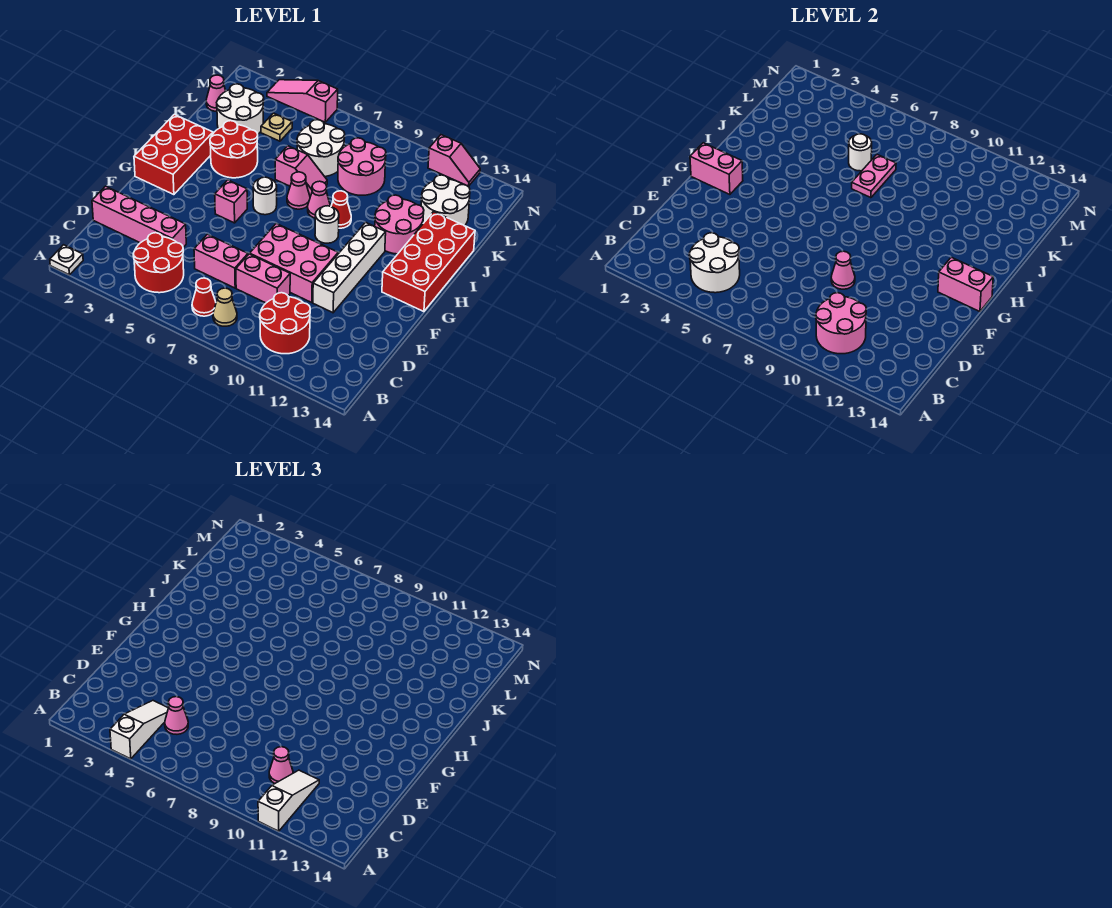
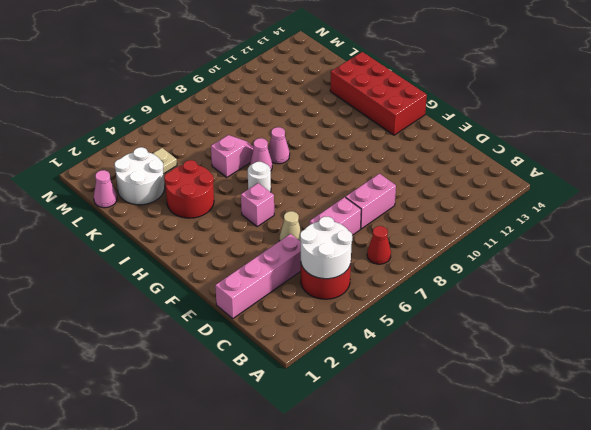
tan 1x1 cone [280,211,301,241] -> tan 1x1 cone moved to [213,288,237,326]
none -> white 1x1 plate [50,245,83,275]
none -> red 2x2 round brick [260,293,310,354]
none -> pink 2x3 brick [250,224,338,303]
none -> white 1x4 brick [313,222,386,313]

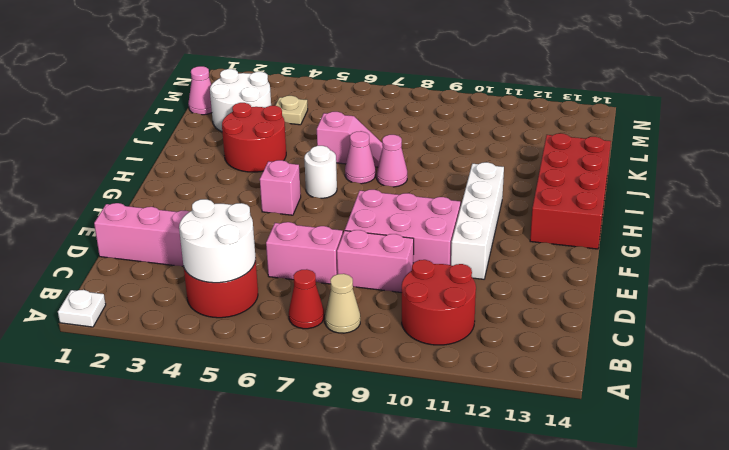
none -> red 2x3 brick [134,114,213,195]
none -> white 1x1 round brick [315,206,339,243]
none -> red 1x1 cone [331,191,351,228]
none -> pink 2x2 round brick [375,195,424,254]

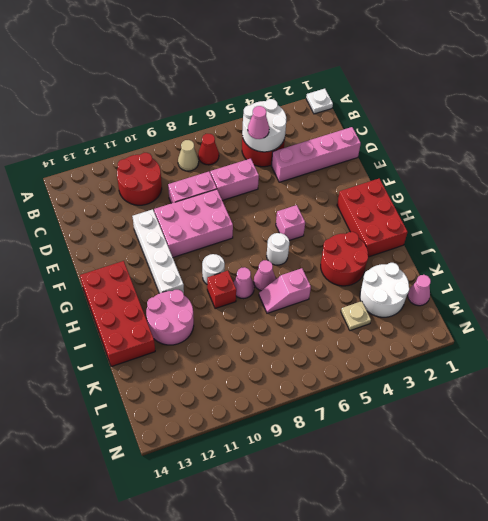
red 1x1 brick [207,271,236,309] -> red 1x1 cone [331,191,351,228]
none -> white 2x2 round brick [297,120,345,177]
none -> pink 2x2 round brick [338,138,386,195]
none -> white 2x2 round brick [421,175,470,226]
none -> pink 1x3 slope [267,80,338,122]

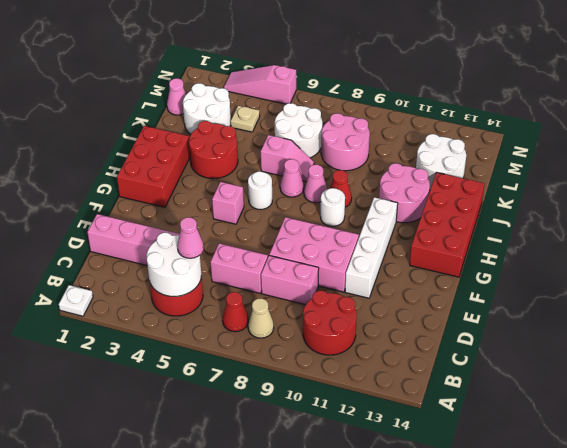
none -> pink 1x2 slope [428,135,480,186]
none -> pink 2x2 round brick [816,293,866,354]
none -> pink 1x1 cone [831,251,855,289]
none -> pink 1x2 brick [690,143,743,195]

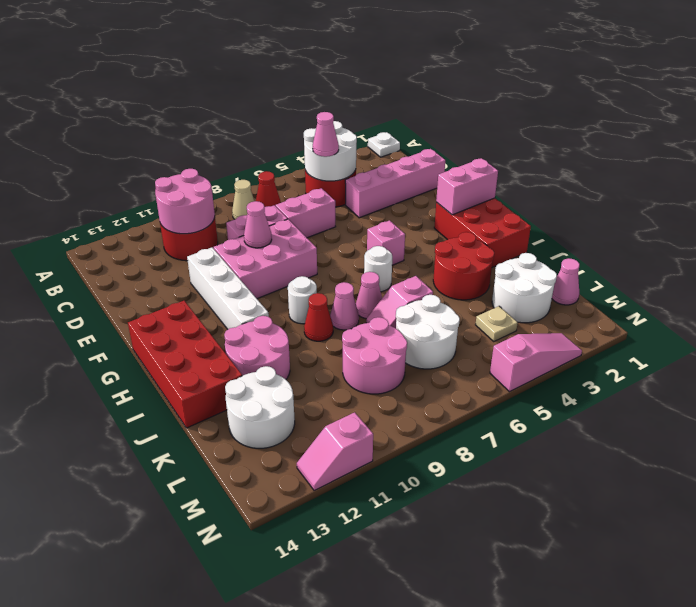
none -> pink 1x2 brick [938,257,993,312]
none -> pink 1x2 plate [852,155,896,198]
none -> white 1x1 round brick [849,134,872,171]
none -> white 1x3 slope [110,701,168,759]

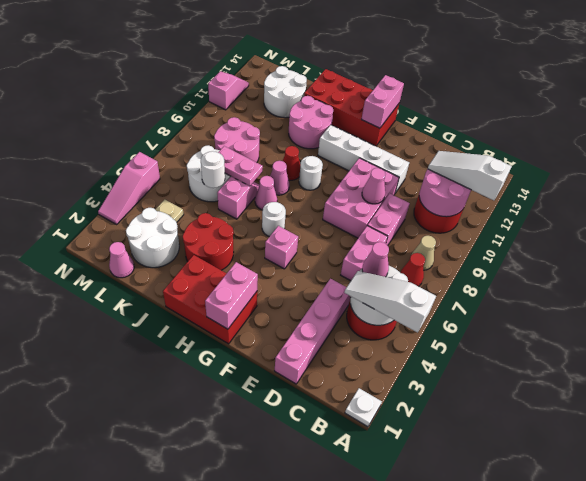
none -> pink 1x1 cone [269,747,293,783]

